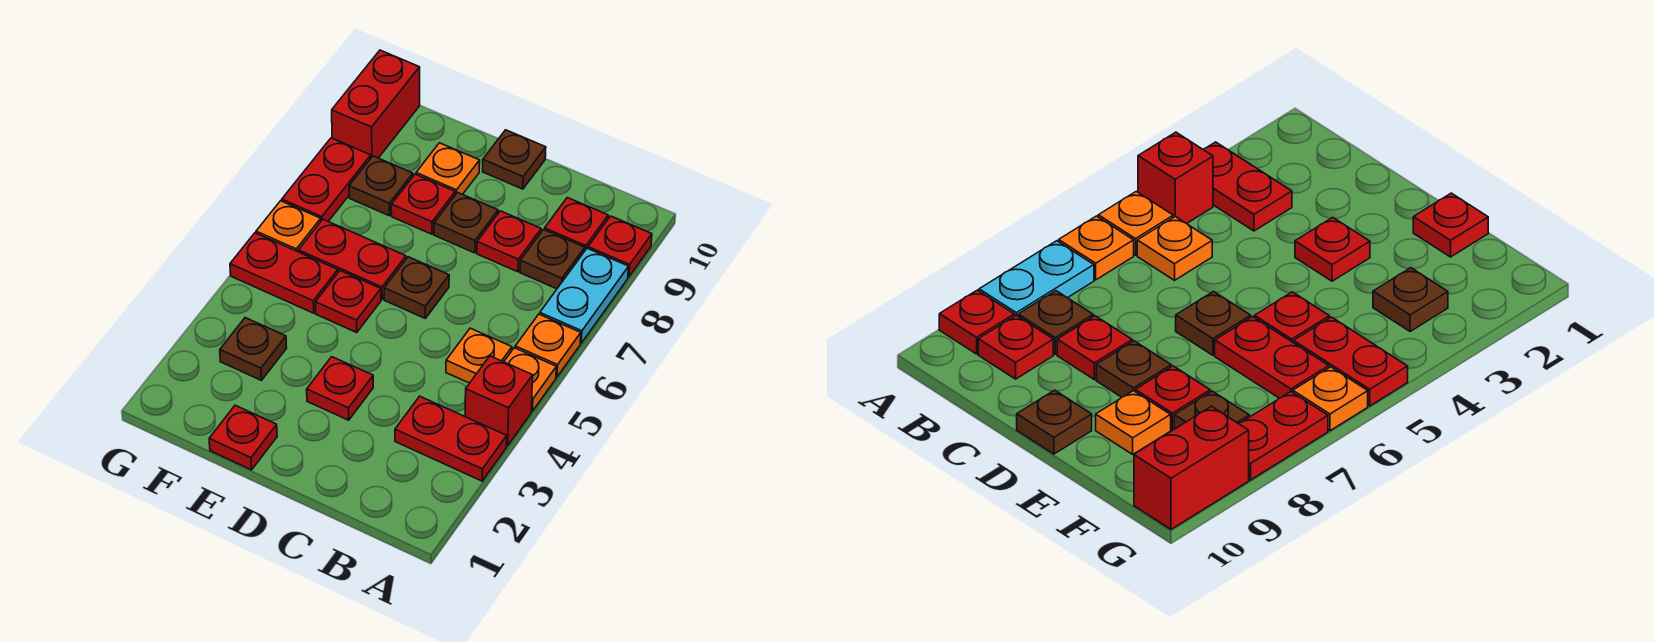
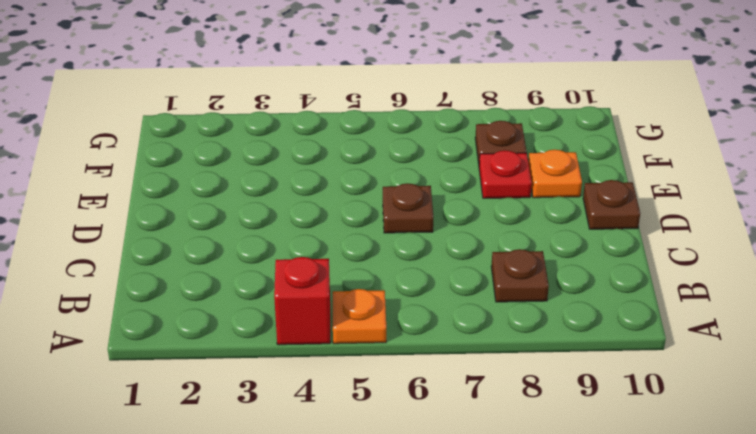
none -> red 1x2 plate [395,396,507,481]
none -> orange 1x1 plate [515,314,581,377]
none -> cyan 1x2 plate [540,248,629,343]

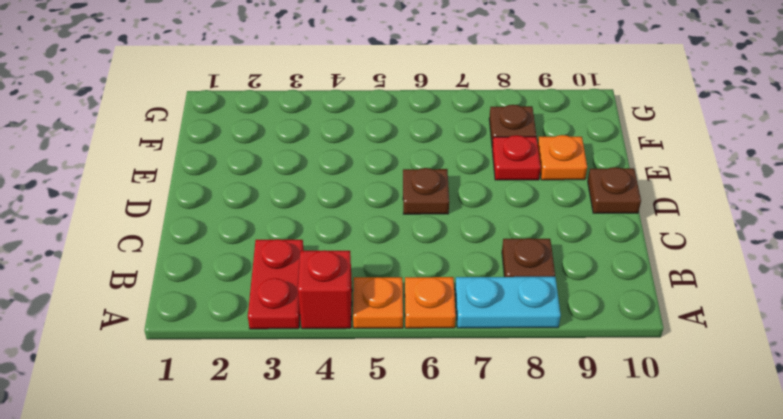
none -> red 1x1 plate [588,216,652,277]
none -> orange 1x1 plate [446,328,512,383]
none -> red 1x1 plate [544,198,608,250]

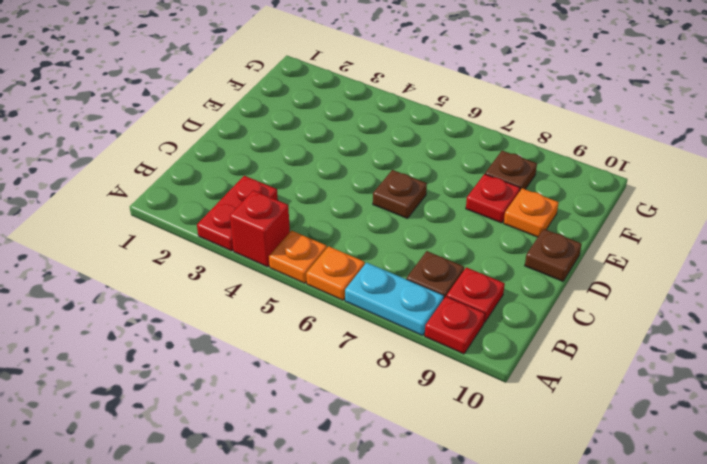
none -> orange 1x1 plate [446,328,512,383]
none -> red 1x1 plate [477,211,541,272]
none -> red 1x1 plate [307,357,373,420]

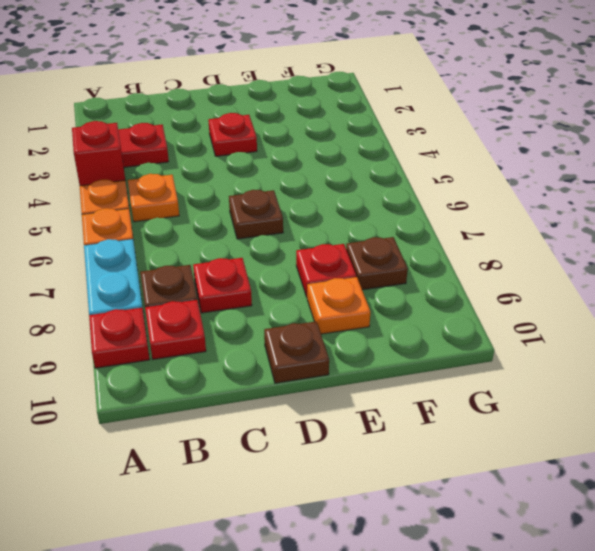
none -> brown 1x1 plate [434,193,498,253]
none -> red 1x1 plate [209,405,277,470]
none -> red 1x1 plate [315,271,381,332]

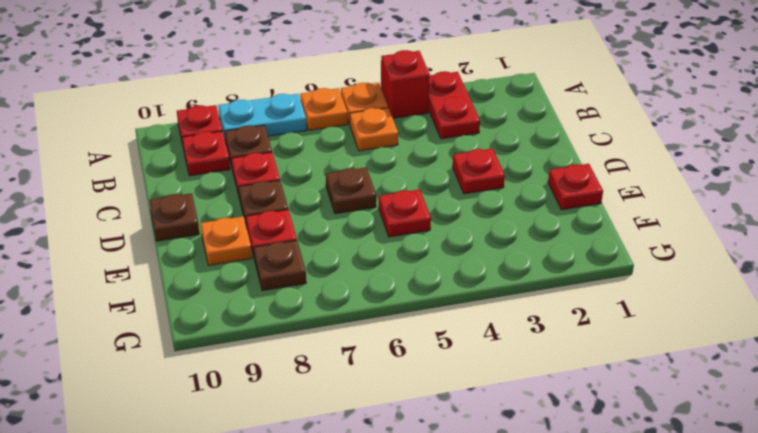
none -> red 1x2 plate [298,220,406,299]
none -> brown 1x1 plate [220,318,287,380]
none -> red 1x2 plate [230,233,338,313]

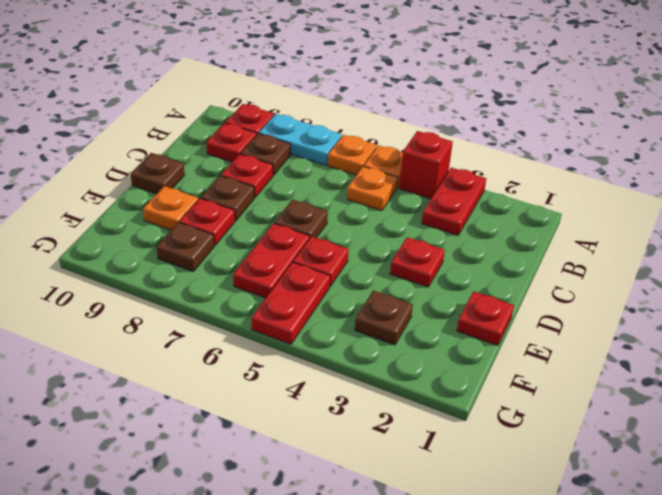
none -> orange 1x1 plate [256,201,321,252]
none -> red 1x2 plate [282,138,371,221]
none -> red 1x2 brick [332,50,420,158]

